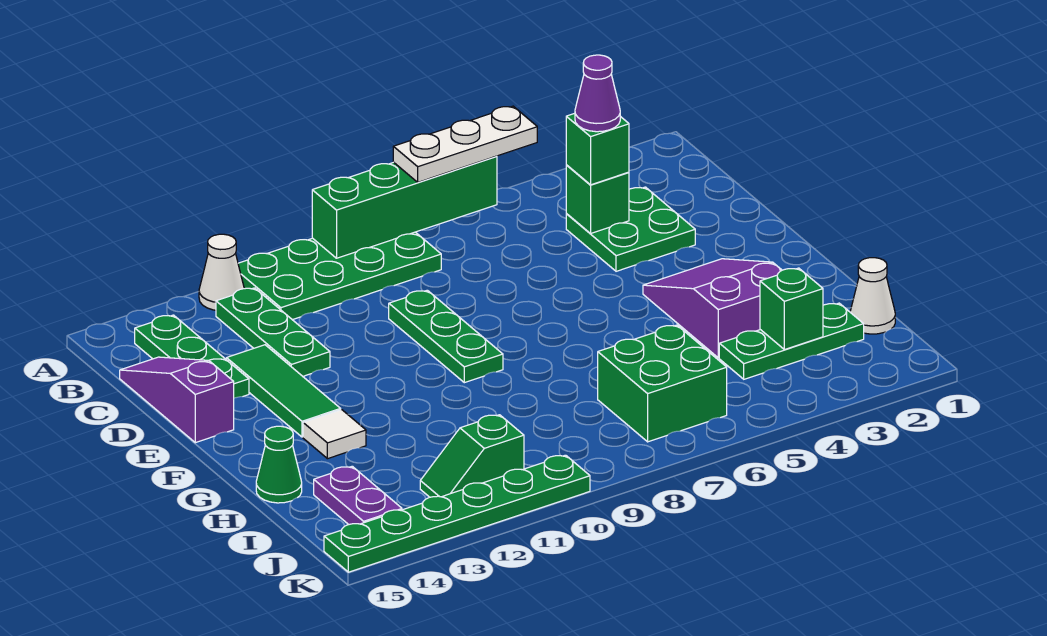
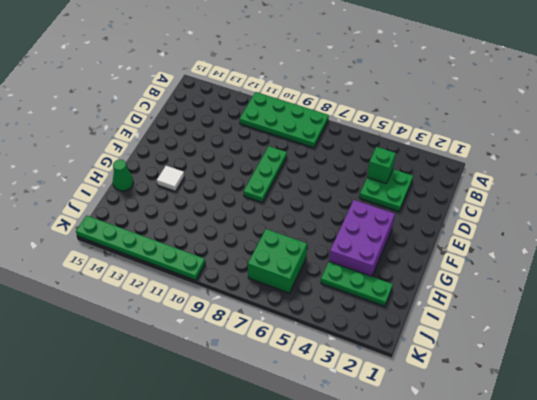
purple 2x3 brick [329,200,395,277] -> purple 2x3 slope [643,259,782,358]
none -> white 1x1 cone [199,234,244,310]
none -> green 1x3 plate [216,288,330,376]
none -> green 1x3 plate [135,315,249,398]

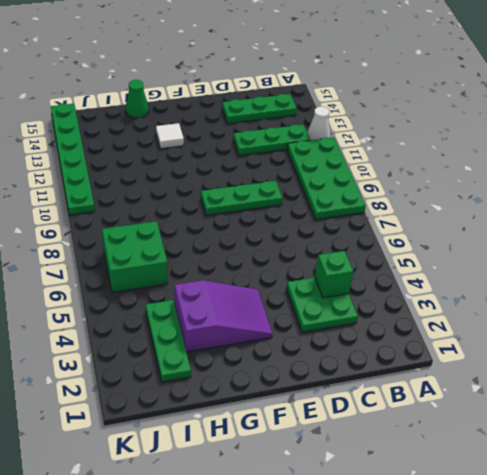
none -> purple 1x3 slope [120,357,234,443]
none -> green 1x3 tile [226,345,341,437]
none -> white 1x1 cone [850,258,895,334]

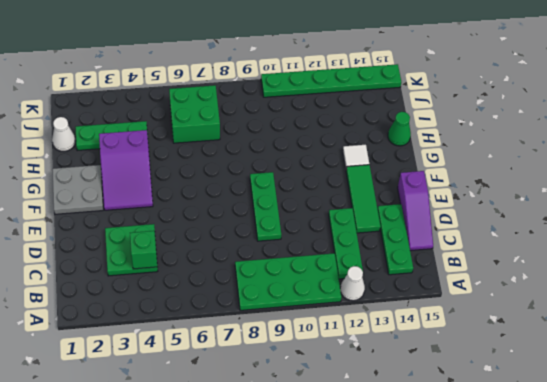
grey 2x2 plate [52,165,103,214] -> none
none -> purple 1x2 plate [314,466,402,525]
none -> green 1x2 slope [420,415,524,497]
none -> green 1x4 brick [312,156,497,258]

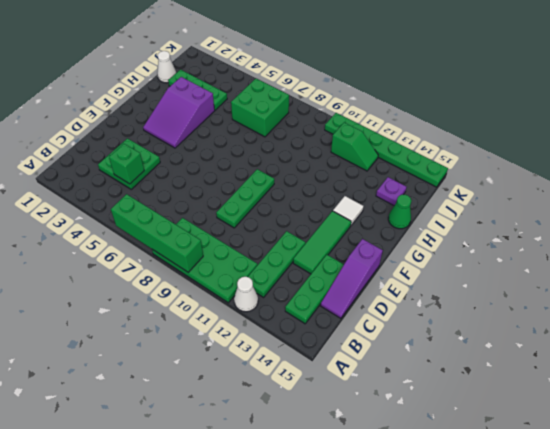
purple 1x1 plate [376,177,407,205] -> purple 1x2 plate [314,466,402,525]
none -> green 1x1 brick [760,268,823,350]
none -> white 1x3 plate [393,106,537,182]
none -> green 1x1 brick [566,113,629,185]

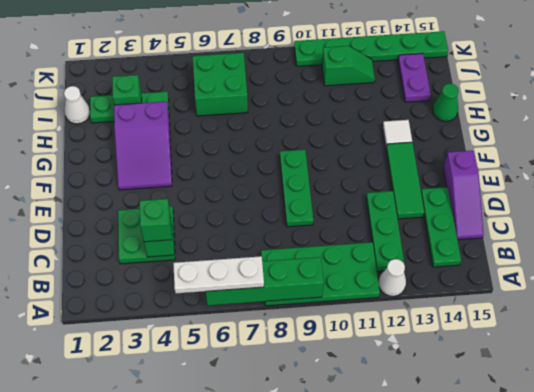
none -> purple 1x1 cone [575,55,620,132]

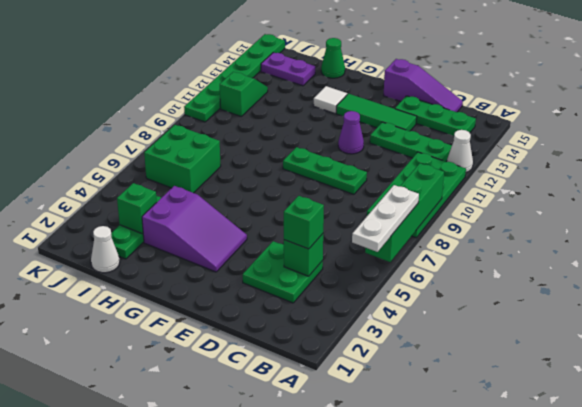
purple 1x1 cone [338,111,364,154] -> purple 1x1 cone moved to [575,55,620,132]

